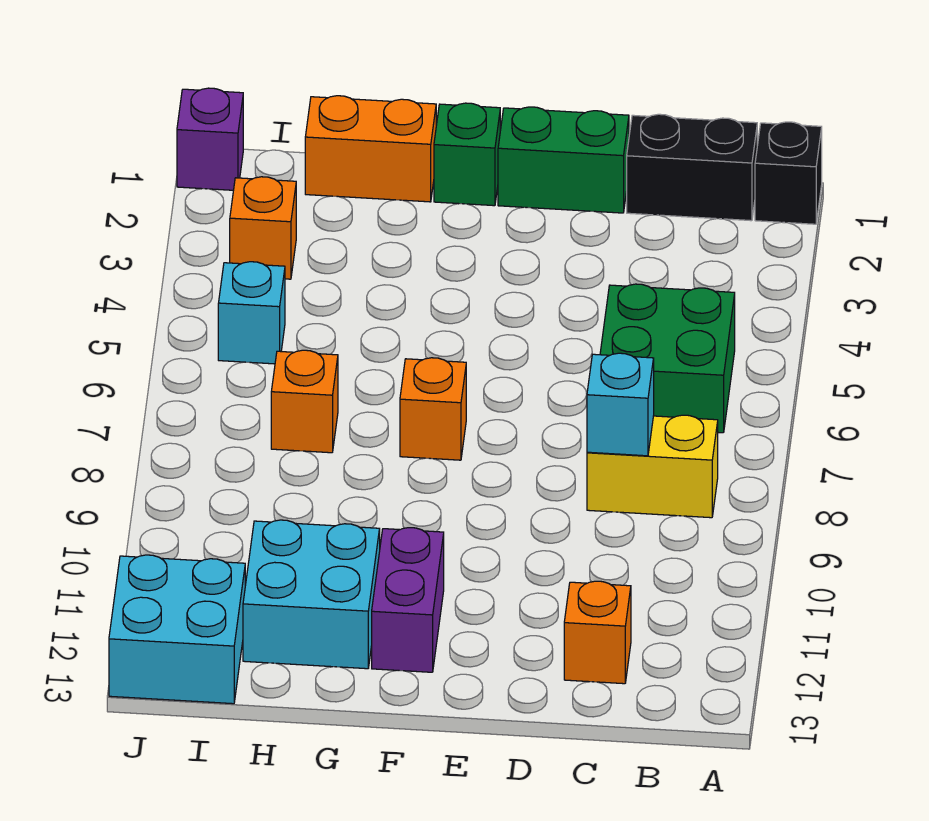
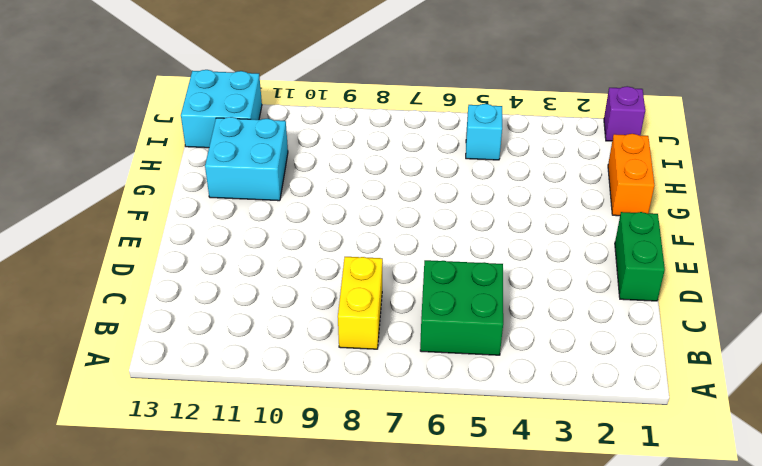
none -> black 1x1 brick [755,122,822,224]
none -> black 1x2 brick [627,114,757,221]
none -> orange 1x1 brick [564,581,631,684]

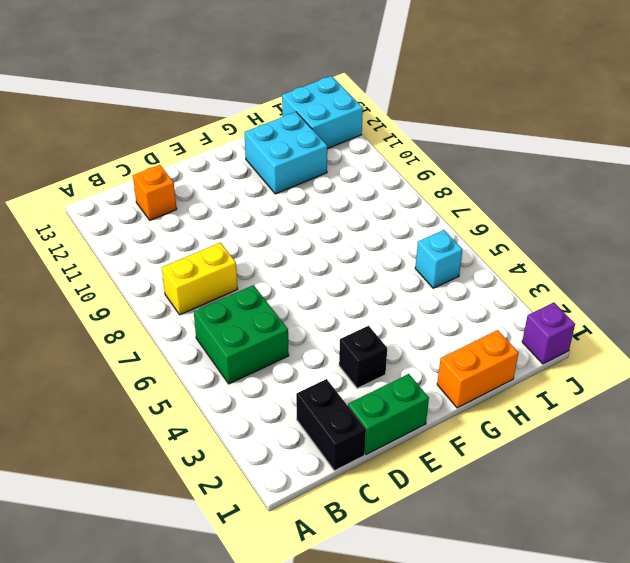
black 1x2 brick [296,379,366,471] -> black 1x2 brick turned to [627,114,757,221]
black 1x1 brick [339,326,387,388] -> black 1x1 brick moved to [755,122,822,224]
none -> green 1x1 brick [434,103,500,206]
none -> orange 1x1 brick [400,358,466,460]
none -> purple 1x2 brick [372,528,444,672]

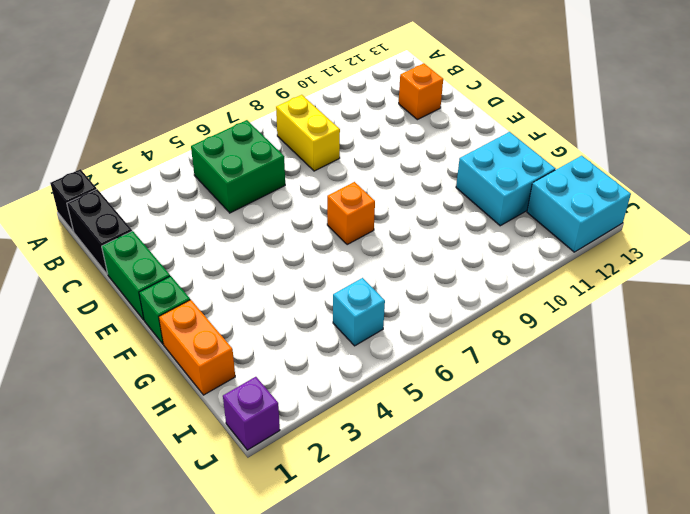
none -> purple 1x2 brick [372,528,444,672]
none -> orange 1x1 brick [271,350,338,453]
none -> orange 1x1 brick [230,177,296,279]

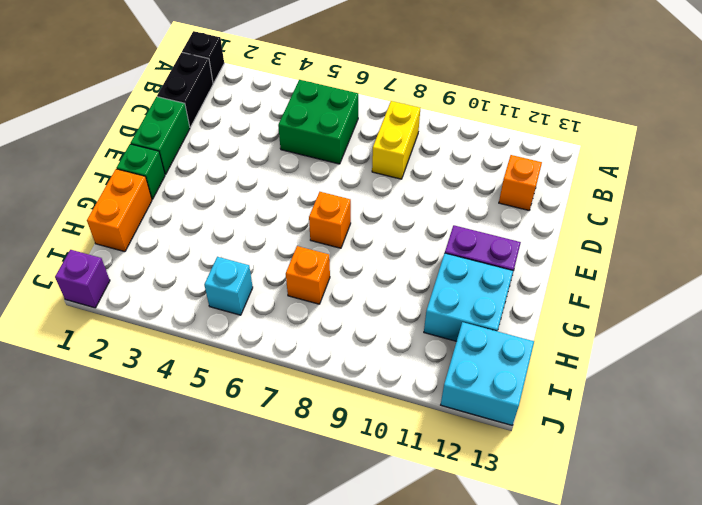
none -> orange 1x1 brick [230,177,296,279]
none -> cyan 1x1 brick [587,353,654,456]

